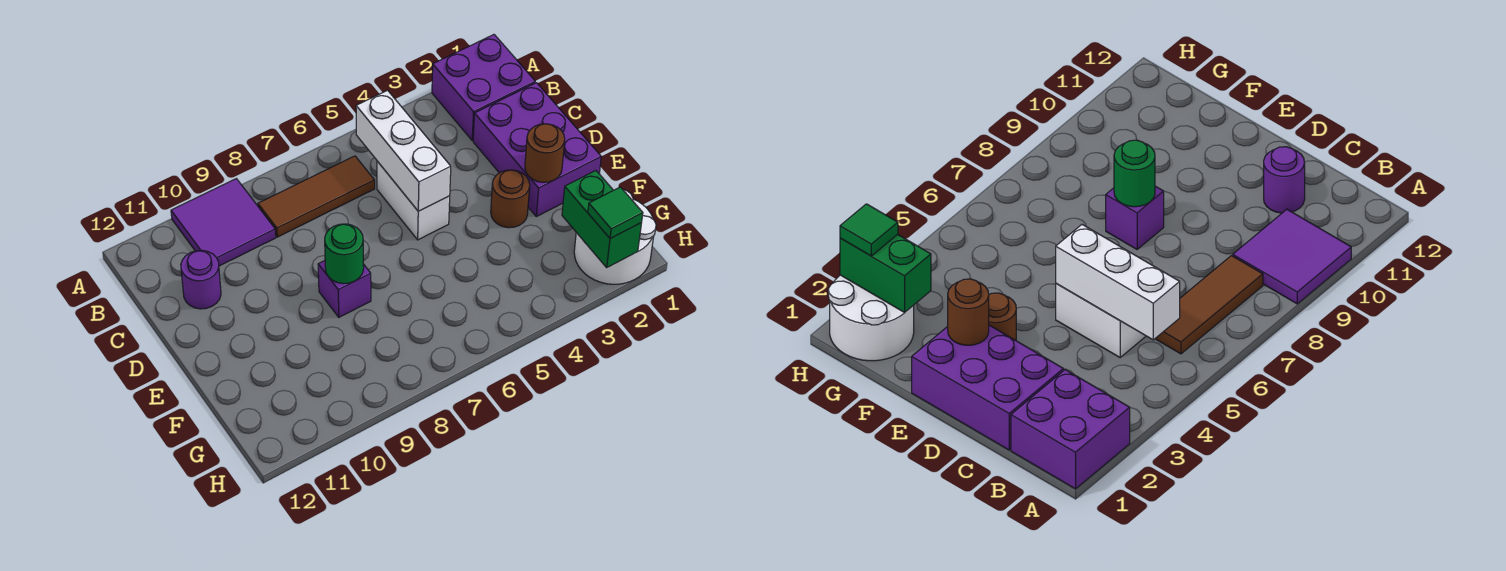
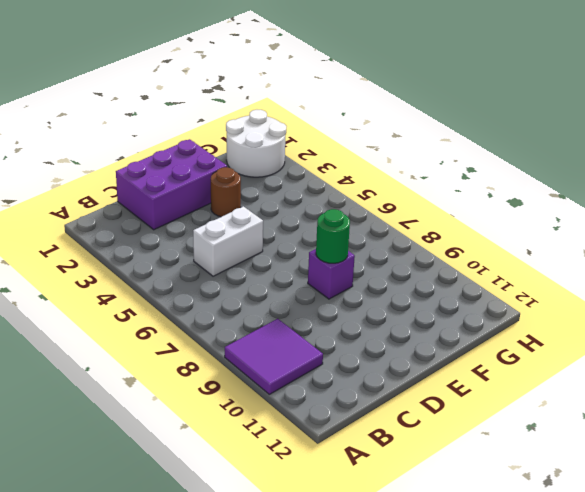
none -> purple 2x2 brick [432,35,535,141]
none -> brown 1x3 tile [258,156,375,237]
none -> purple 1x1 round brick [181,250,221,309]

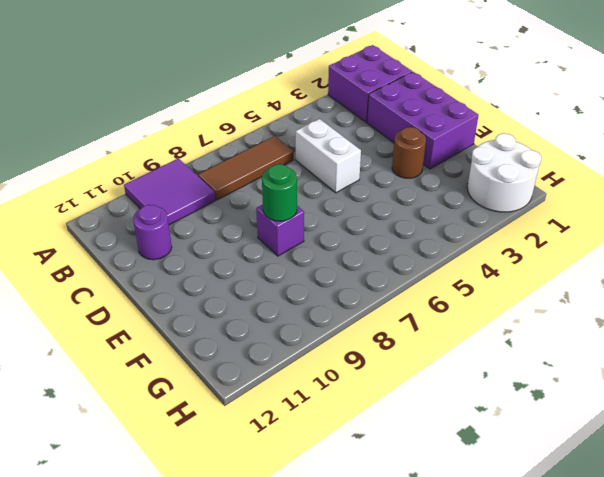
none -> white 1x3 brick [356,90,451,211]
none -> brown 1x1 round brick [525,124,565,182]
none -> green 1x2 brick [562,171,641,267]

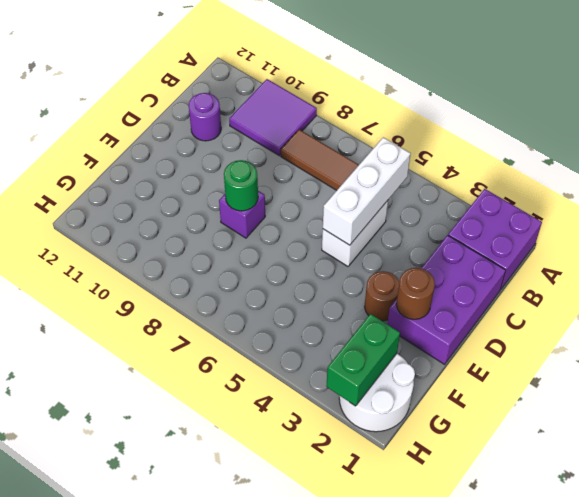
none -> green 1x1 tile [588,187,643,239]

